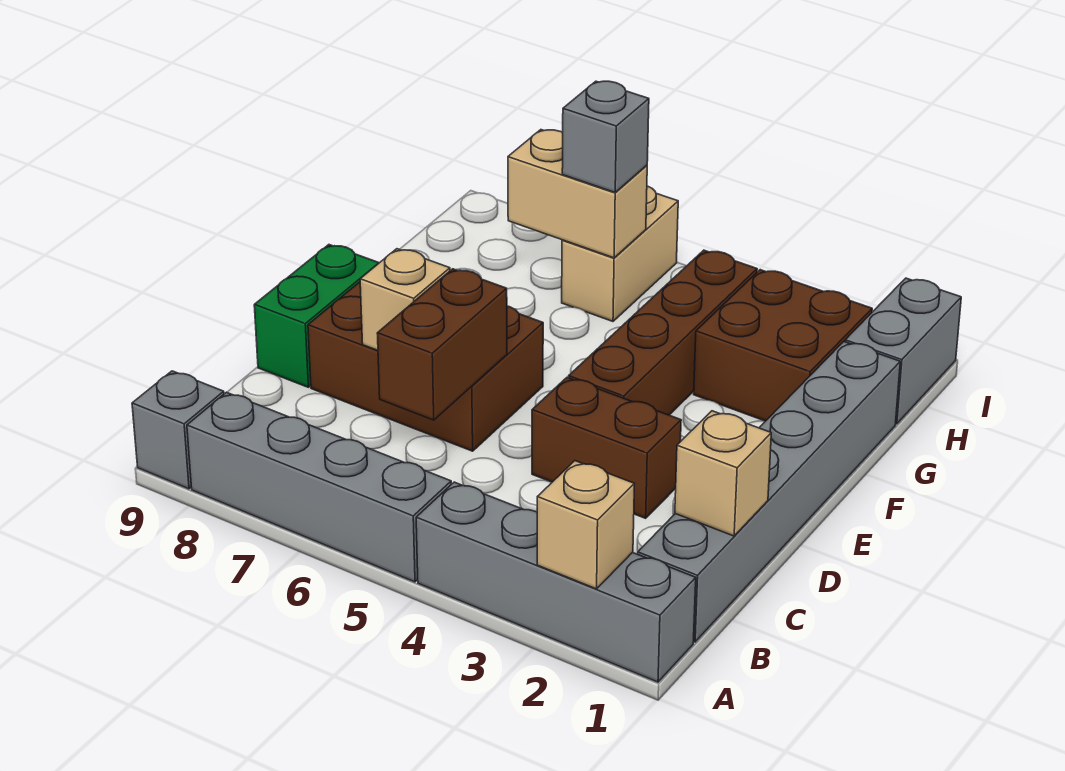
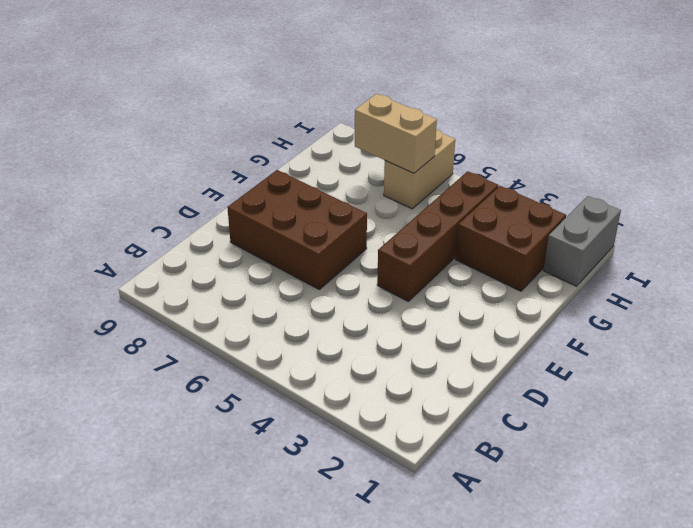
none -> grey 1x4 brick [416,482,696,682]
none -> grey 1x4 brick [187,392,451,582]
none -> grey 1x1 brick [132,371,224,489]

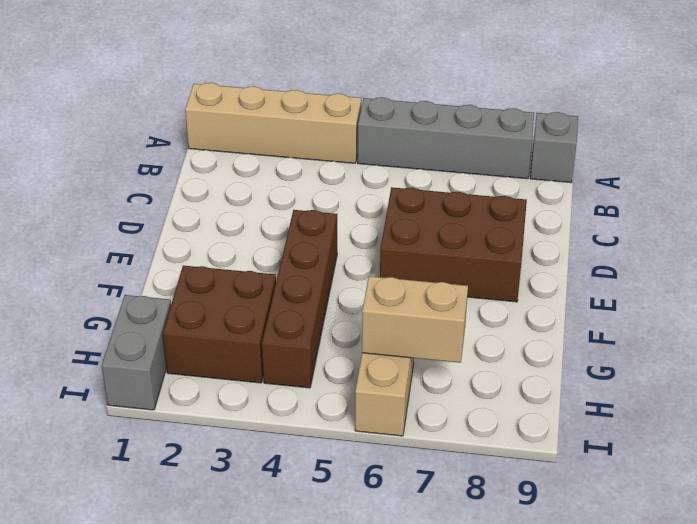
tan 1x4 brick [185,83,361,163] -> grey 1x4 brick [416,482,696,682]
none -> grey 1x6 brick [638,342,900,642]
none -> brown 1x2 brick [532,377,681,518]
none -> green 1x2 brick [254,245,379,387]

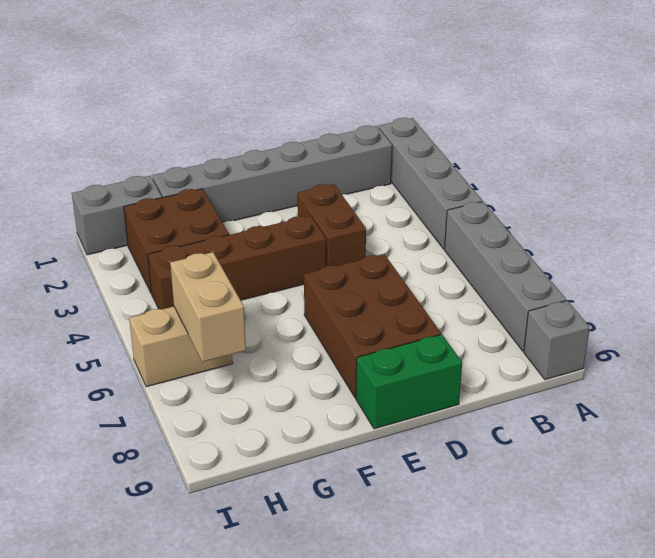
none -> tan 1x1 brick [537,461,634,589]
none -> tan 1x1 brick [675,411,771,536]
none -> brown 1x2 brick [377,269,507,420]

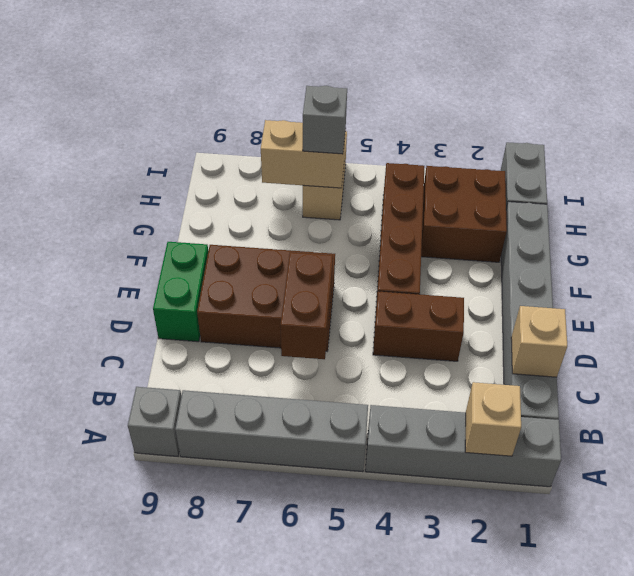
none -> tan 1x1 brick [360,249,450,350]

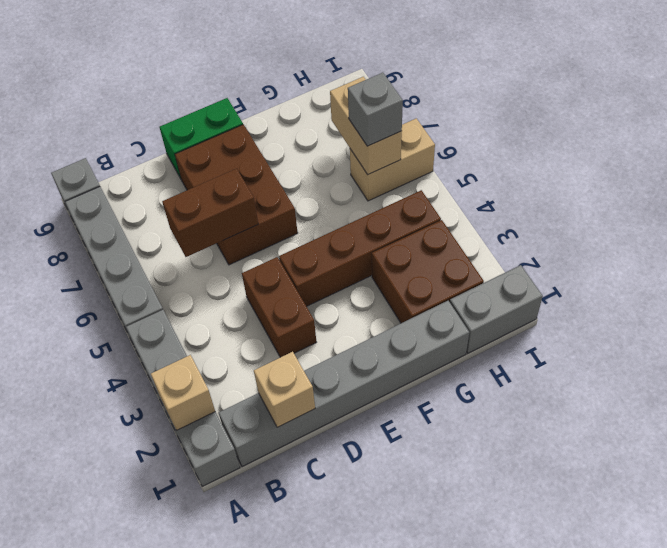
none -> tan 1x1 brick [360,249,450,350]

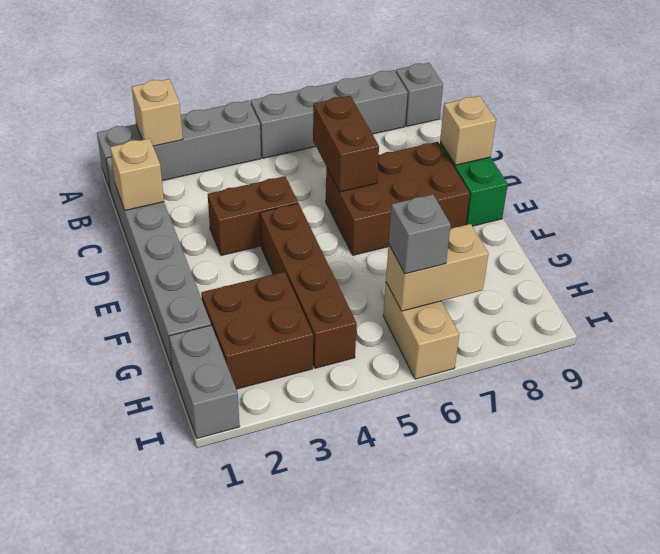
tan 1x1 brick [440,96,496,165] -> tan 1x1 brick moved to [360,249,450,350]

